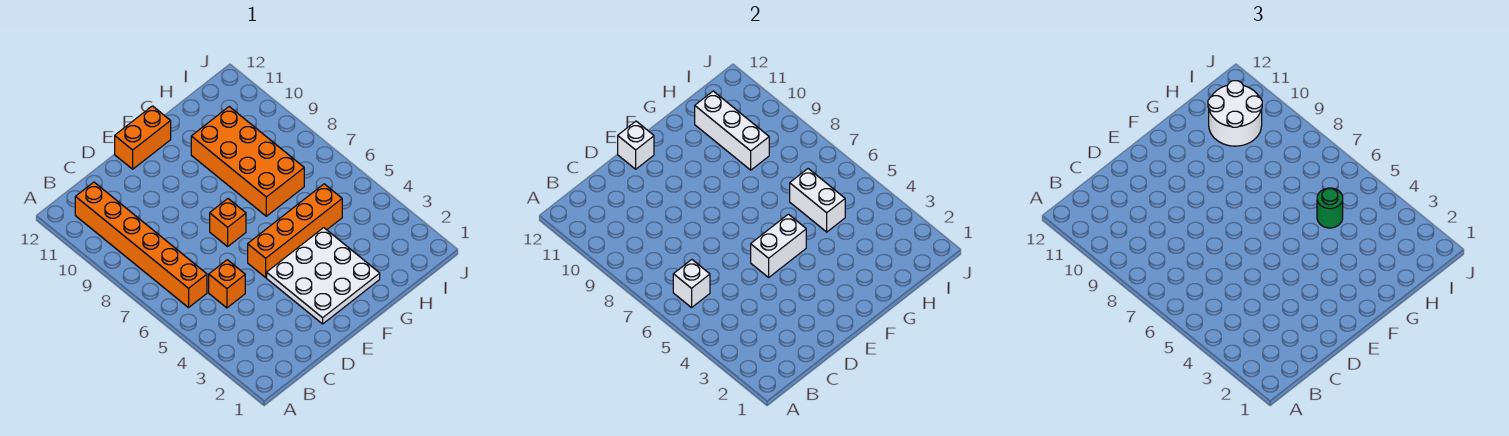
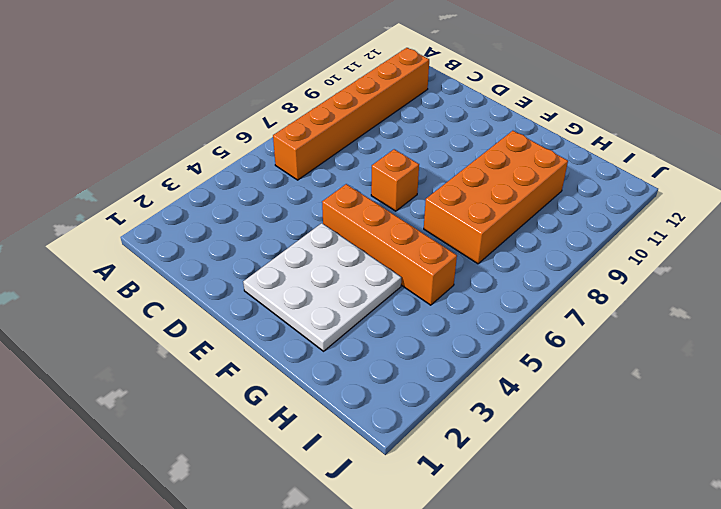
none -> orange 1x1 brick [209,260,245,308]
none -> orange 1x2 brick [115,106,171,169]
none -> white 1x1 brick [673,260,710,308]

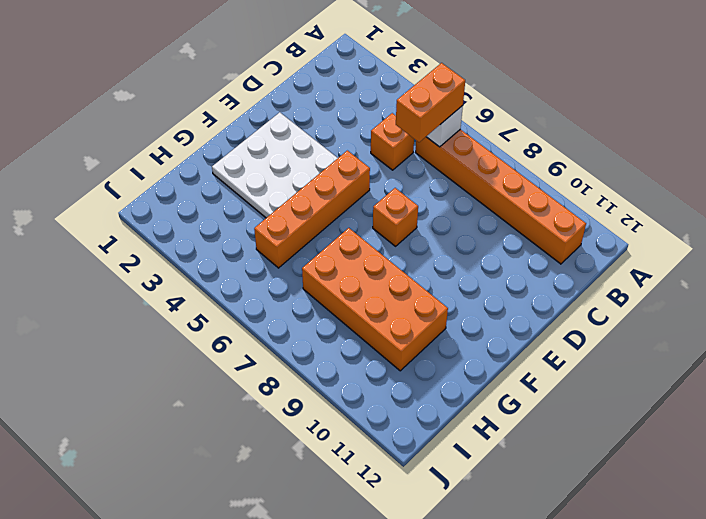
orange 1x2 brick [396,63,465,142] -> orange 1x2 brick moved to [115,106,171,169]
none -> white 1x2 brick [751,214,806,277]
none -> white 1x1 brick [618,121,654,169]
none -> white 1x2 brick [790,169,845,232]

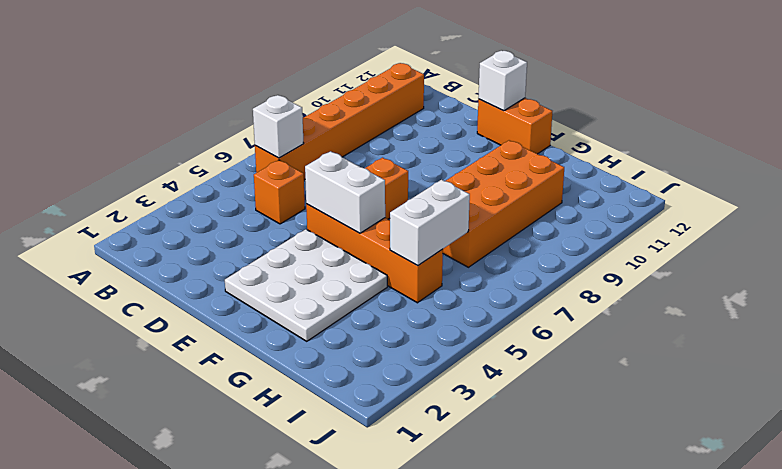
none -> white 1x3 brick [695,91,769,170]
none -> green 1x1 round brick [1317,188,1343,228]
none -> white 2x2 round brick [1208,81,1262,146]

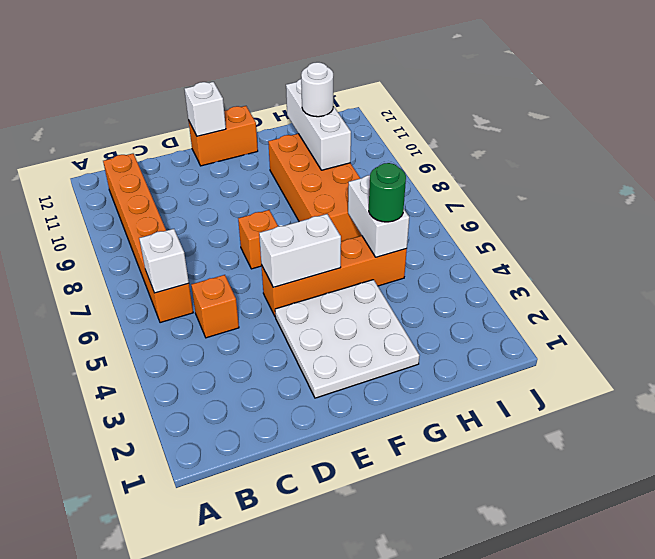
white 1x1 round brick [301,62,333,117] -> white 2x2 round brick [1208,81,1262,146]

